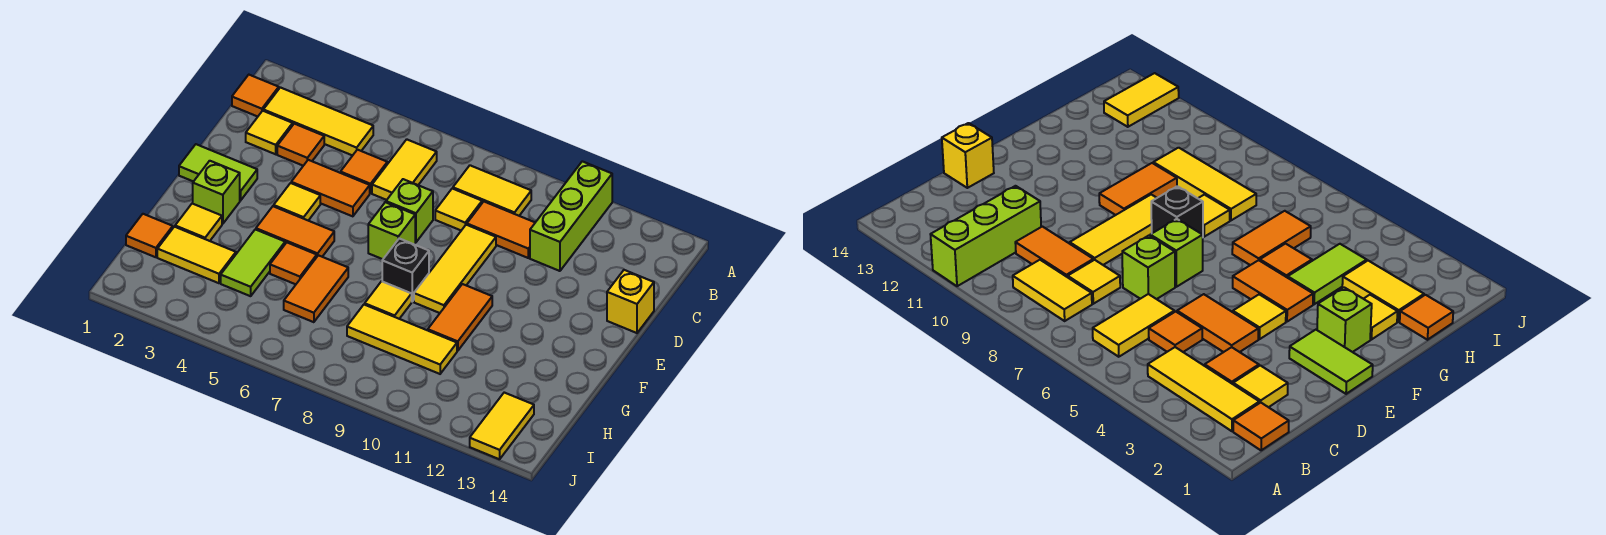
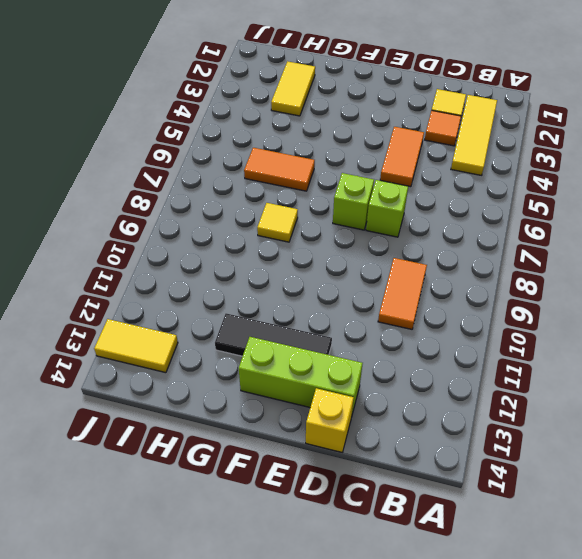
lime 1x3 brick [239,337,363,414] -> lime 1x3 brick moved to [530,161,612,271]
black 1x3 tile [215,313,332,356] -> none
none -> orange 1x1 tile [232,75,279,117]
none -> yellow 1x2 tile [372,139,437,200]
none -> yellow 1x2 tile [453,165,531,216]
none -> orange 1x1 tile [341,150,387,193]

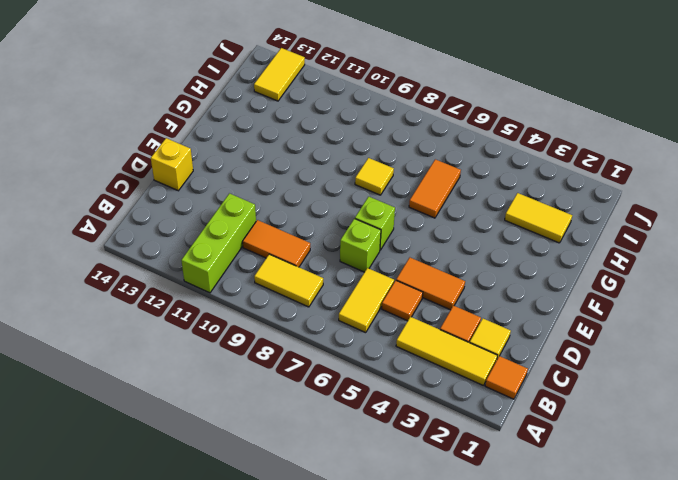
none -> yellow 1x1 tile [435,189,482,230]
none -> yellow 1x3 tile [414,225,496,313]
none -> lime 1x2 tile [179,144,257,201]
none -> yellow 1x1 tile [274,183,320,221]

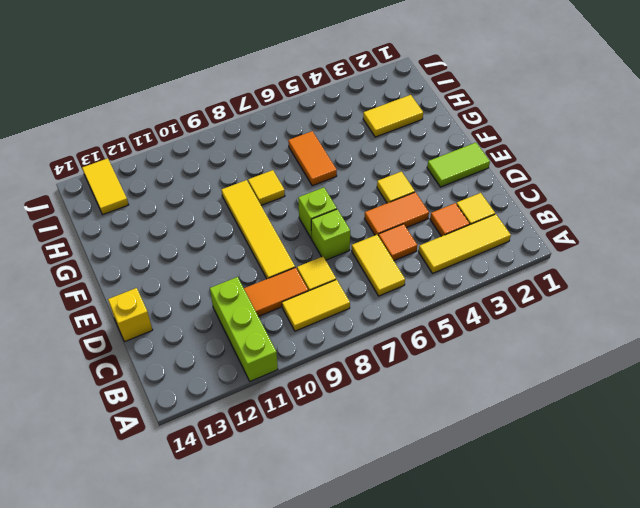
yellow 1x4 tile [221,180,295,279] -> yellow 1x3 tile [414,225,496,313]
none -> orange 1x1 tile [232,75,279,117]
none -> lime 1x1 brick [193,161,240,224]
none -> orange 1x2 tile [256,206,334,257]
none -> black 1x1 brick [382,238,429,301]

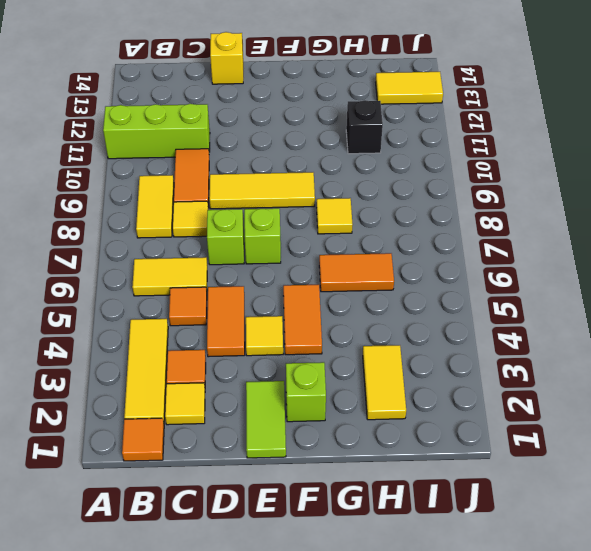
black 1x1 brick [346,100,383,154] -> black 1x1 brick moved to [382,238,429,301]
none -> orange 1x2 tile [428,284,492,351]
none -> yellow 1x1 tile [175,203,222,241]
none -> lime 1x2 tile [221,229,285,296]
none -> orange 1x1 tile [270,243,317,284]

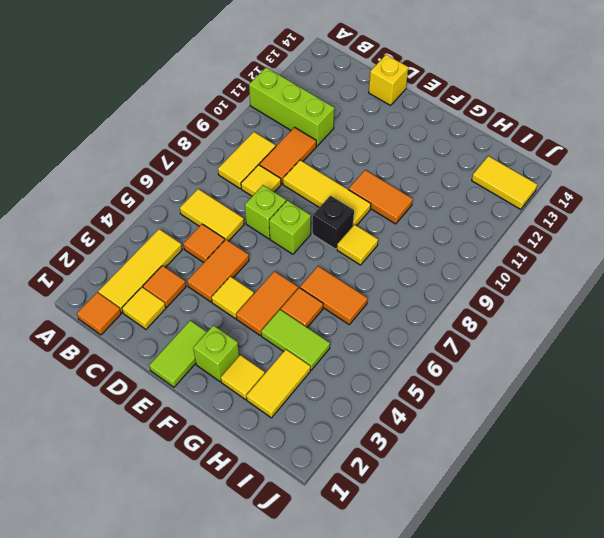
none -> orange 1x1 tile [126,214,173,257]
none -> yellow 1x3 tile [347,304,457,374]

